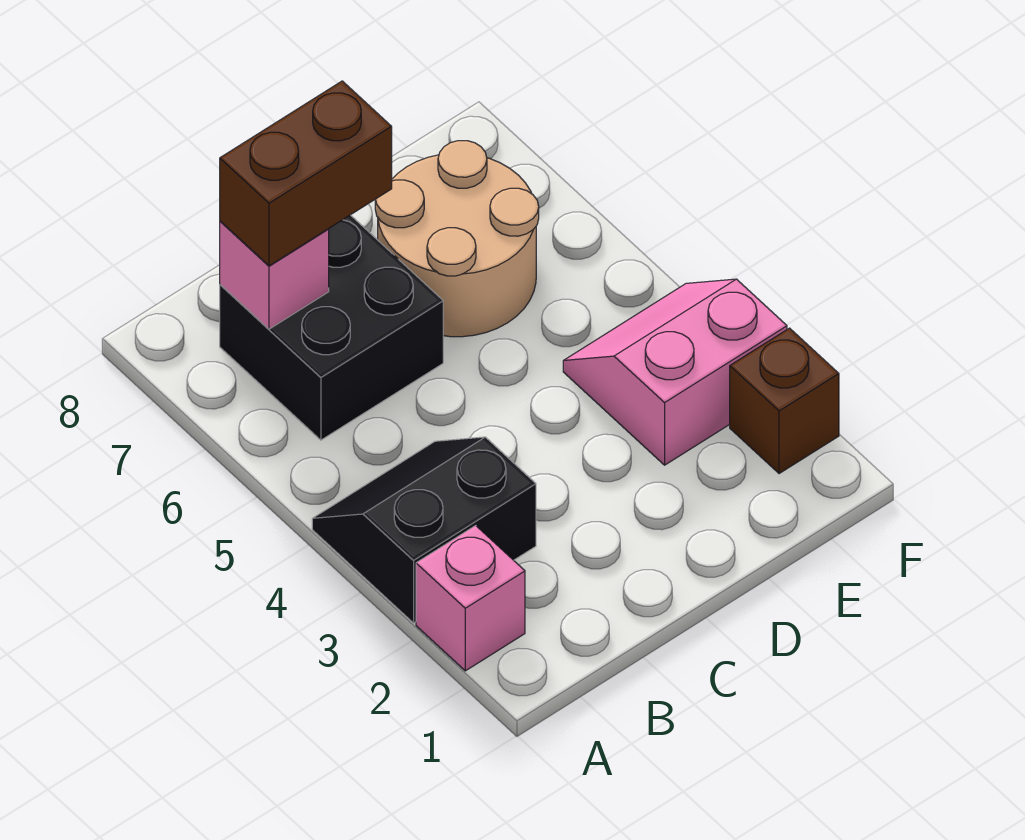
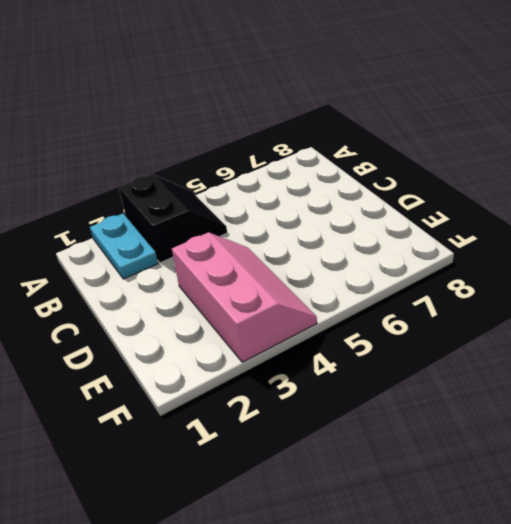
cyan 1x2 plate [90,214,158,279] -> pink 1x1 brick [416,526,525,671]
pink 2x3 slope [172,232,317,362] -> pink 2x2 slope [563,279,787,465]
none -> black 2x2 brick [220,215,443,440]
none -> tan 2x2 round brick [375,141,539,337]

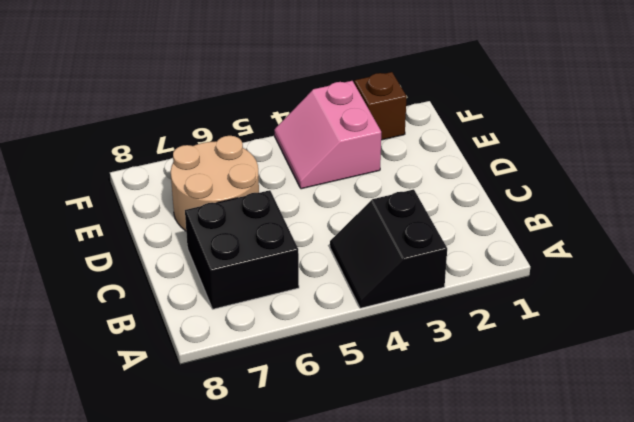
none -> pink 1x1 brick [416,526,525,671]
none -> pink 1x1 brick [220,221,329,329]

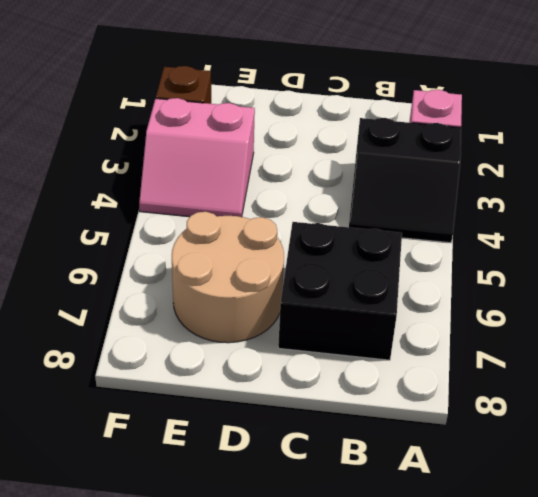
none -> pink 1x1 brick [220,221,329,329]
none -> brown 1x2 brick [220,81,392,266]

